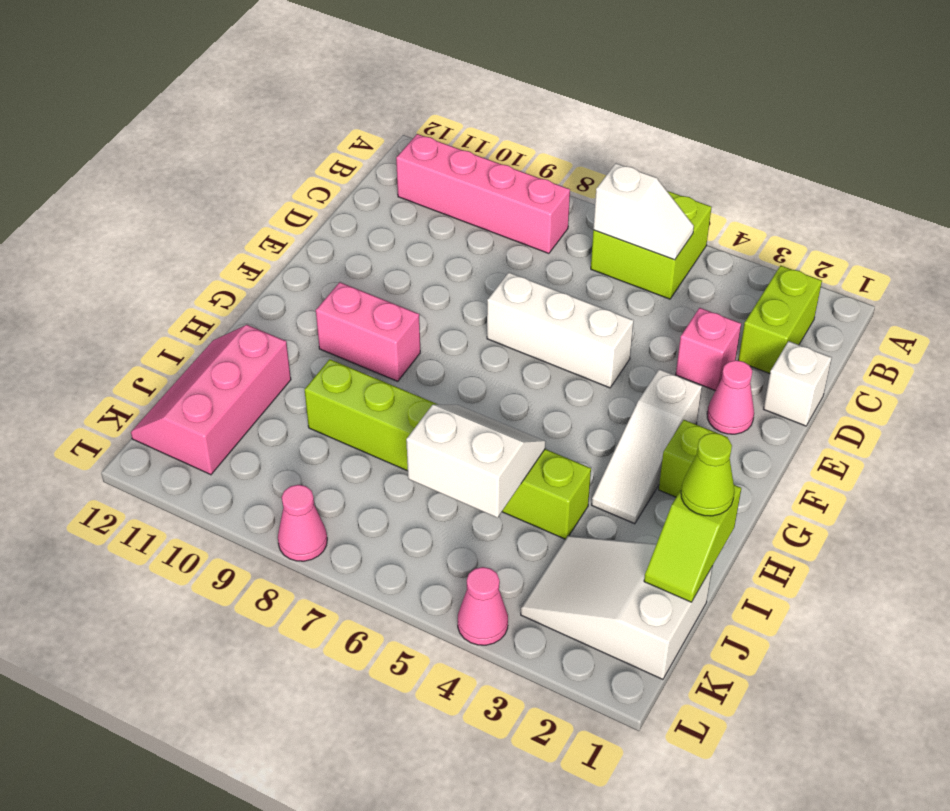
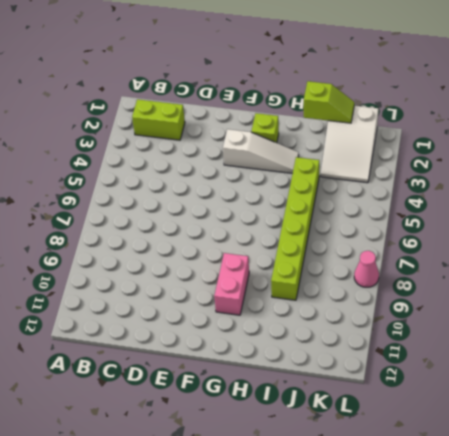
none -> lime 2x2 brick [591,191,712,299]
none -> pink 1x4 brick [396,134,570,254]
none -> white 1x1 brick [764,341,832,426]

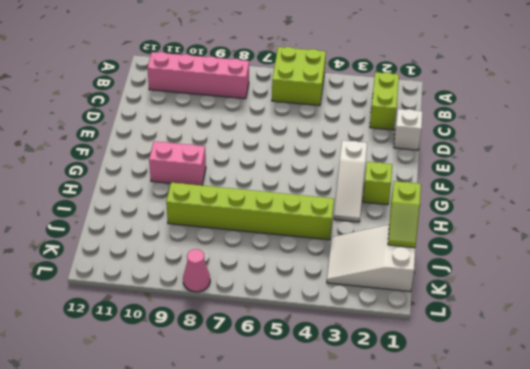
none -> pink 1x1 brick [676,308,741,391]
none -> pink 1x1 cone [707,360,754,434]
none -> white 1x3 brick [487,272,634,388]

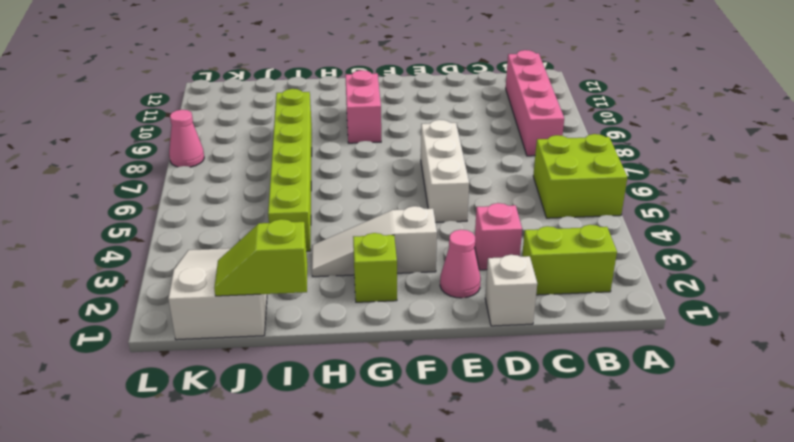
none -> pink 2x3 slope [131,325,291,475]
none -> pink 1x1 cone [458,567,508,645]
none -> white 1x2 slope [593,163,694,260]

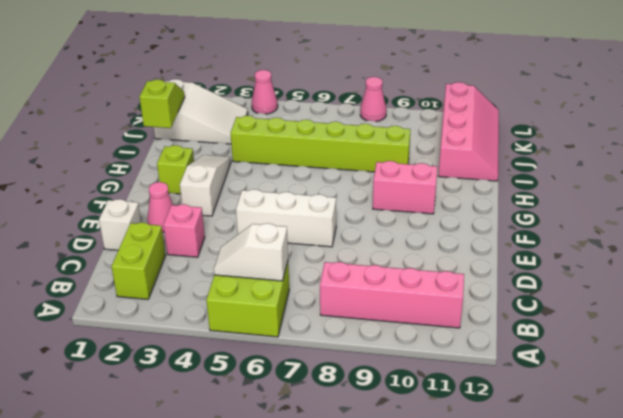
pink 2x4 slope [438,82,499,181] -> pink 2x3 slope [131,325,291,475]
none -> white 2x2 slope [406,405,546,518]
none -> lime 1x1 cone [681,433,734,516]

